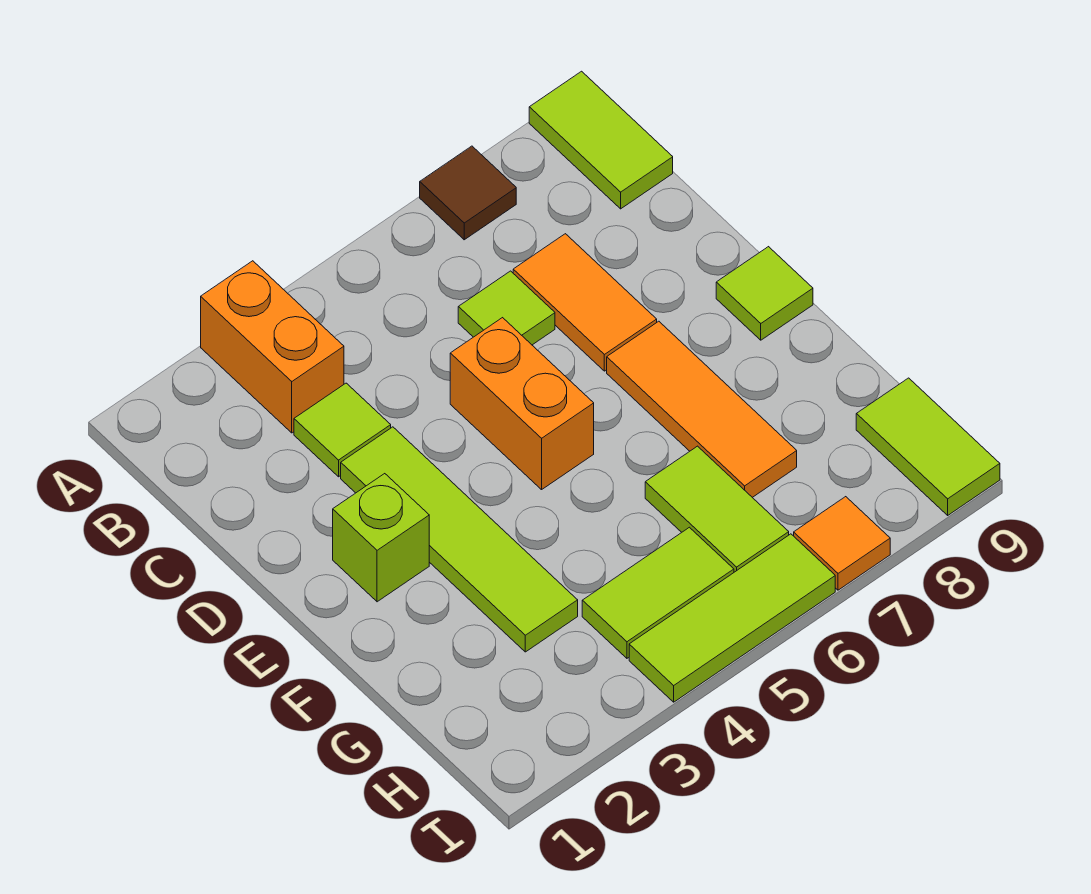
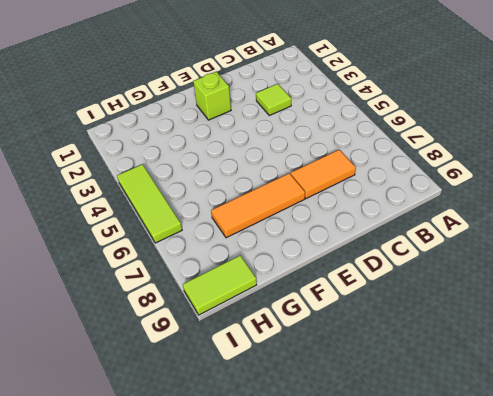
none -> orange 1x2 brick [201,261,344,433]
none -> brown 1x1 tile [420,146,516,240]
none -> lime 1x2 tile [529,71,673,209]

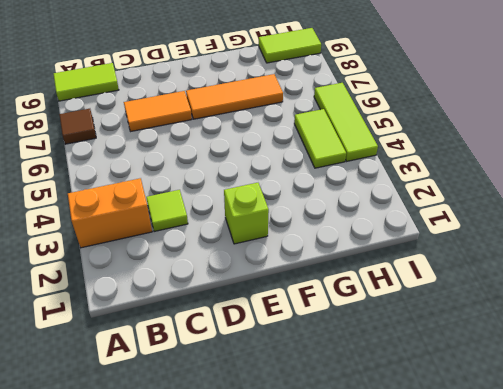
none -> lime 1x1 tile [458,271,555,345]
none -> lime 1x4 tile [341,427,578,652]
none -> orange 1x2 brick [450,318,594,490]

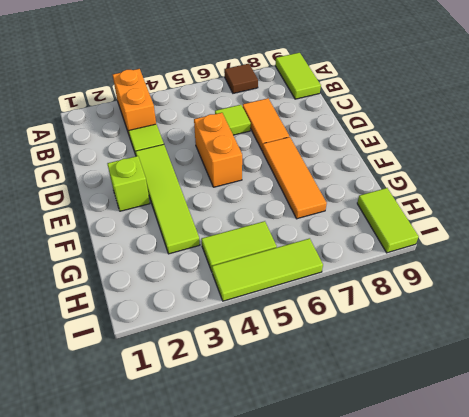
none -> lime 1x1 tile [716,247,813,340]
none -> lime 1x2 tile [645,446,789,572]
none -> orange 1x1 tile [794,497,890,590]

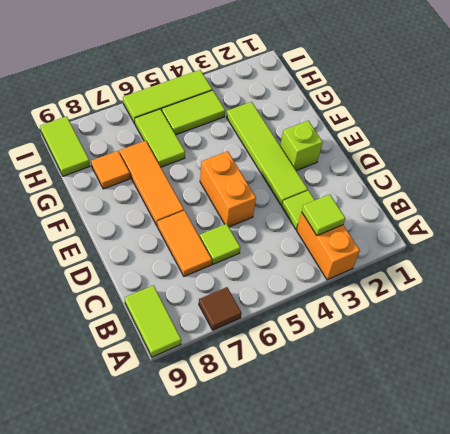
lime 1x1 tile [302,194,345,236] -> lime 1x1 tile moved to [716,247,813,340]
orange 1x1 tile [91,151,130,189] -> orange 1x1 tile moved to [794,497,890,590]

